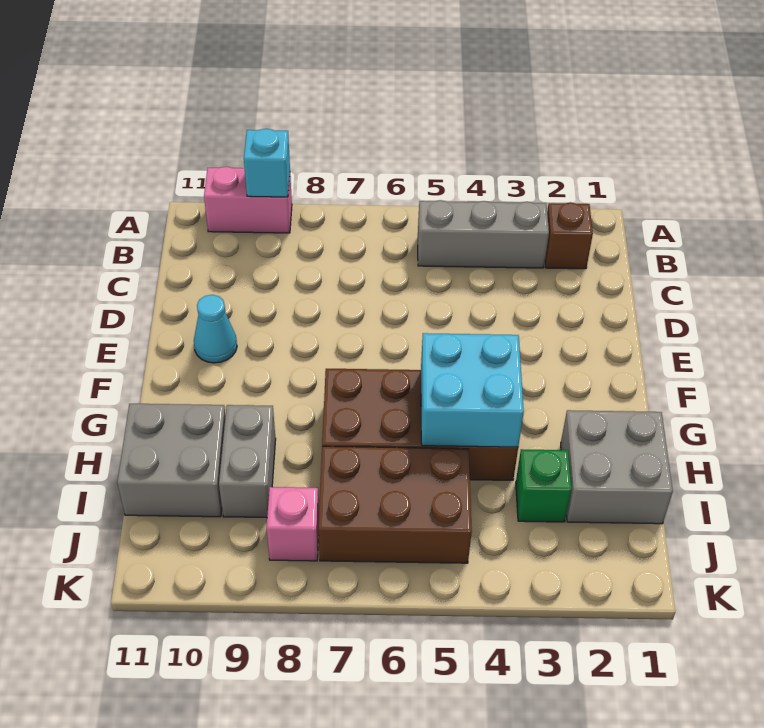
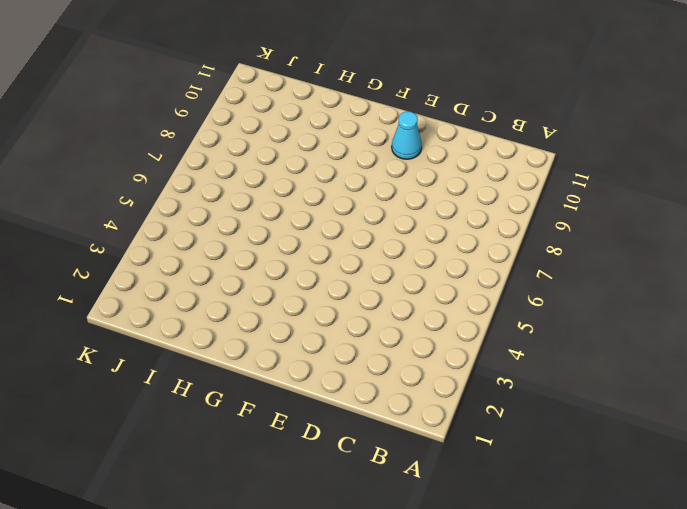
none -> pink 1x2 brick [204,167,292,233]
none -> brown 1x1 brick [545,202,593,269]
none -> grey 1x3 brick [418,200,549,268]

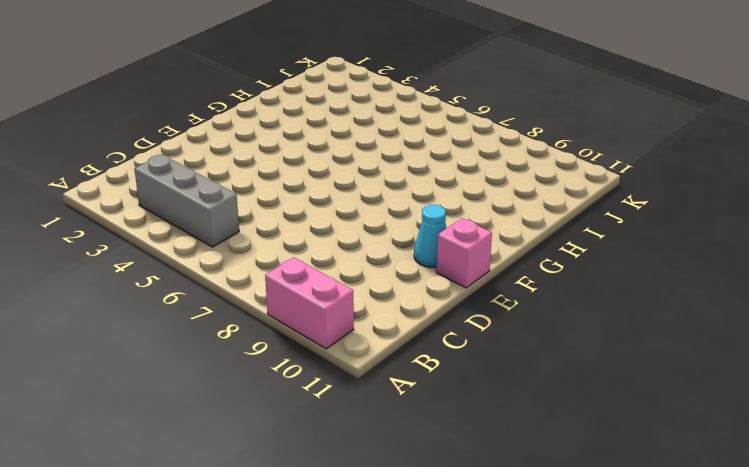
pink 1x1 brick [437,218,492,288] -> pink 1x1 brick moved to [267,487,319,561]
none -> brown 1x1 brick [545,202,593,269]
none -> brown 2x4 brick [322,369,518,480]
none -> grey 2x2 brick [561,410,673,524]

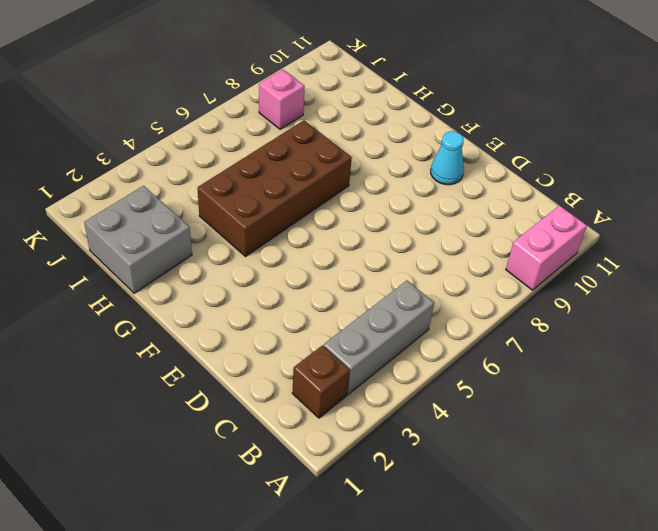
none -> grey 1x2 brick [219,405,276,518]
none -> grey 2x2 brick [117,404,226,517]
none -> green 1x1 brick [516,449,571,522]

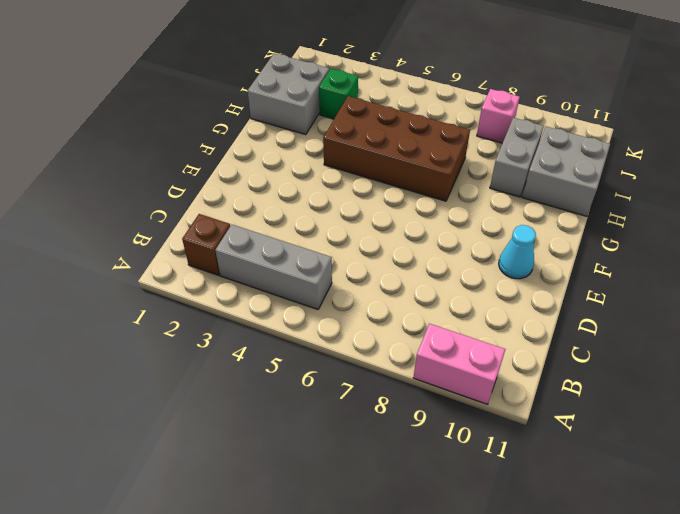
none -> brown 2x3 brick [318,446,472,563]
none -> cyan 1x1 brick [244,129,290,197]
none -> cyan 2x2 brick [421,333,524,447]

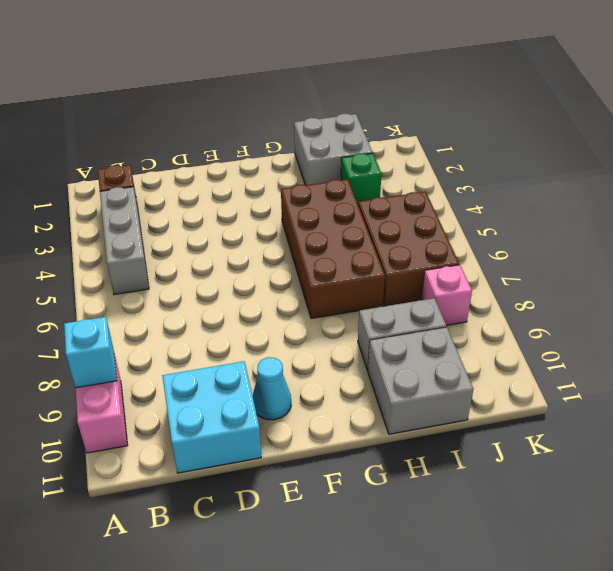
cyan 2x2 brick [162,361,261,473] -> cyan 2x2 brick moved to [421,333,524,447]

